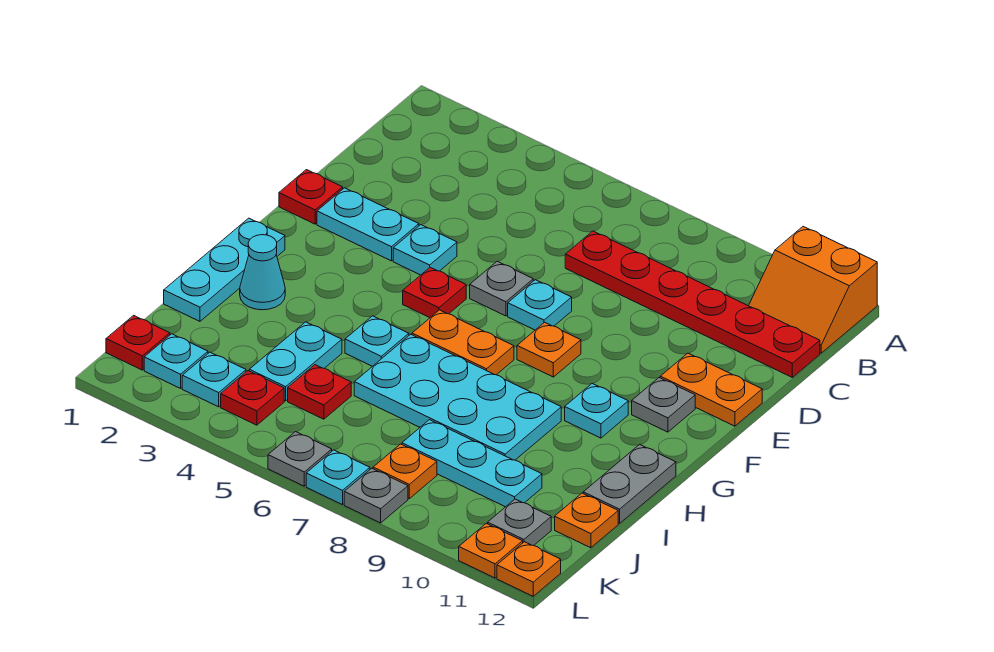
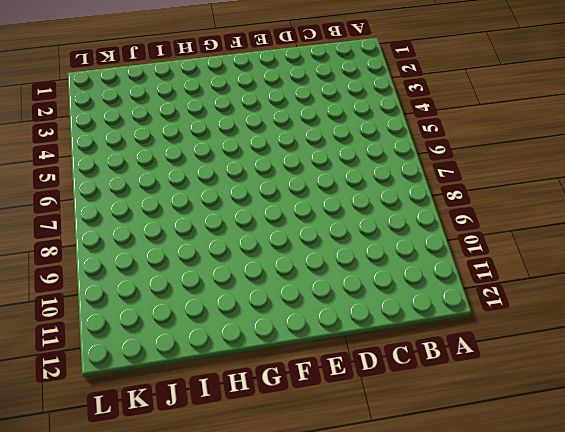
none -> orange 2x2 slope [749,227,877,353]
none -> red 1x6 plate [565,231,820,377]
none -> red 1x1 plate [279,170,343,224]
none -> cyan 1x2 plate [317,188,419,261]

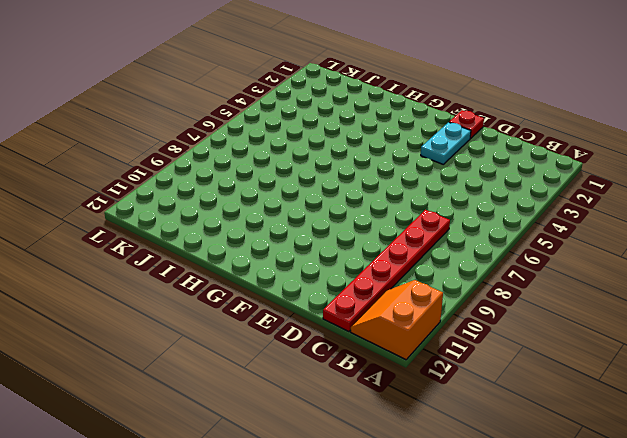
none -> cyan 1x1 plate [393,225,457,275]
none -> grey 1x1 plate [470,261,533,316]
none -> cyan 1x1 plate [508,280,572,330]
none -> orange 1x2 plate [660,353,762,426]

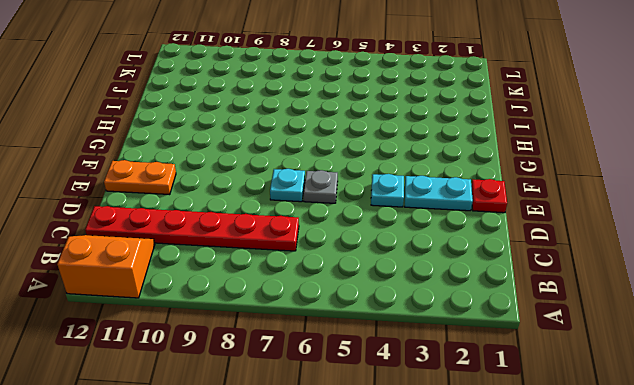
none -> red 1x1 plate [403,267,466,318]
none -> orange 1x1 plate [517,322,581,377]
none -> grey 1x1 plate [632,378,695,432]
none -> cyan 1x3 plate [164,218,285,321]

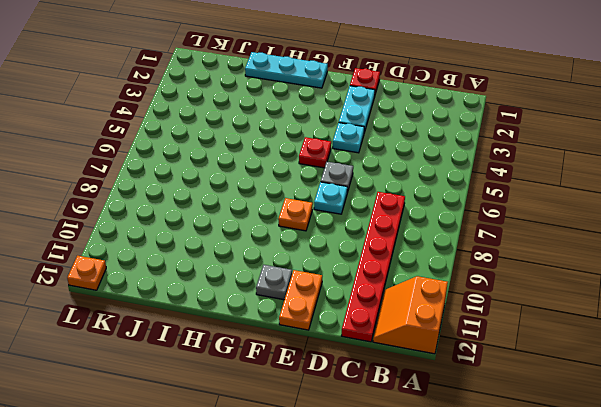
none -> orange 1x2 plate [412,310,514,375]
none -> cyan 1x1 plate [565,384,628,438]
none -> cyan 1x1 cone [240,235,285,310]
none -> cyan 1x1 plate [345,316,409,366]

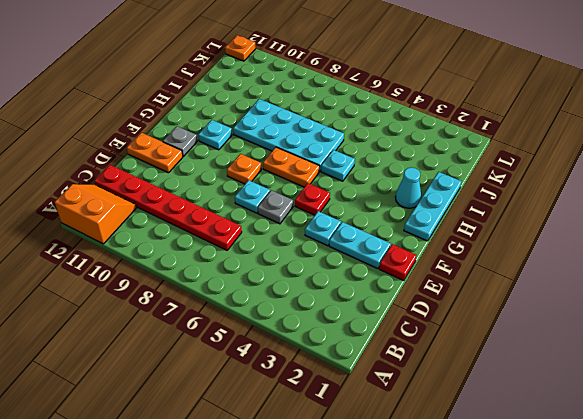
none -> grey 1x2 plate [583,445,676,523]
none -> cyan 1x2 plate [249,322,342,401]
none -> red 1x1 plate [288,365,351,419]
none -> cyan 1x3 plate [402,420,542,507]

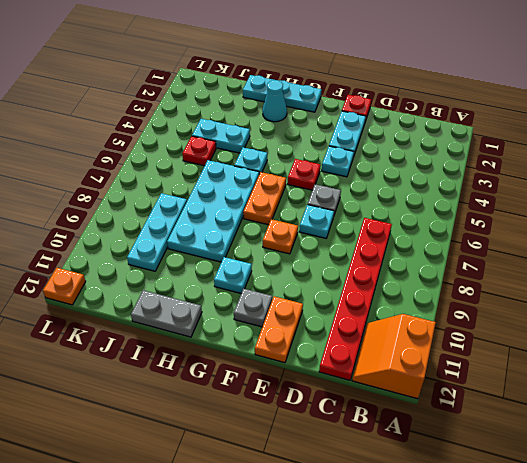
none -> orange 1x1 plate [555,493,618,548]
none -> red 1x1 plate [106,316,170,370]
none -> cyan 1x1 plate [144,334,208,388]
none -> cyan 1x1 plate [182,352,246,407]

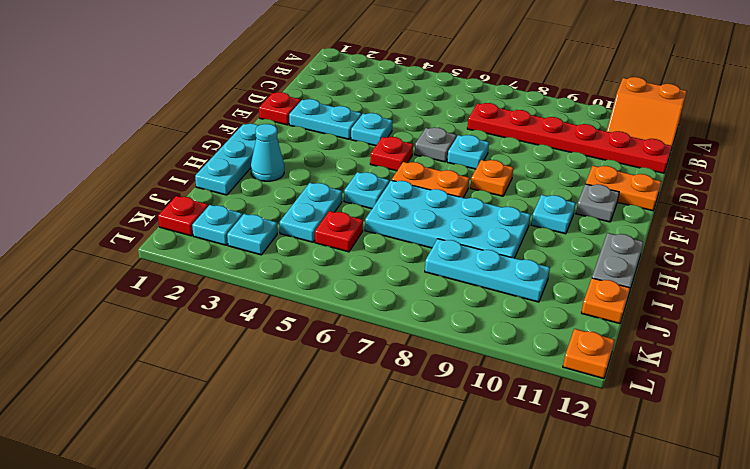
none -> red 1x1 plate [221,371,284,425]
none -> orange 1x1 plate [373,444,437,499]
none -> grey 1x1 plate [487,499,551,546]
none -> grey 1x1 plate [268,432,332,486]

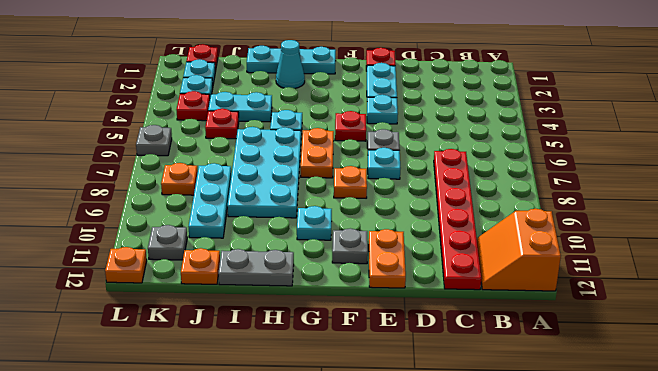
none -> cyan 1x1 plate [306,450,370,505]
none -> grey 1x1 plate [344,468,408,523]
none -> orange 1x1 plate [459,523,523,578]

